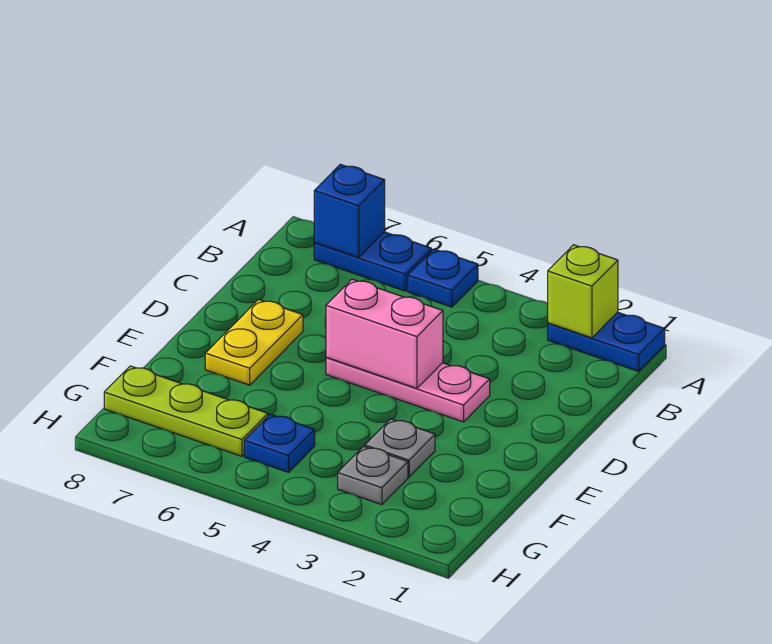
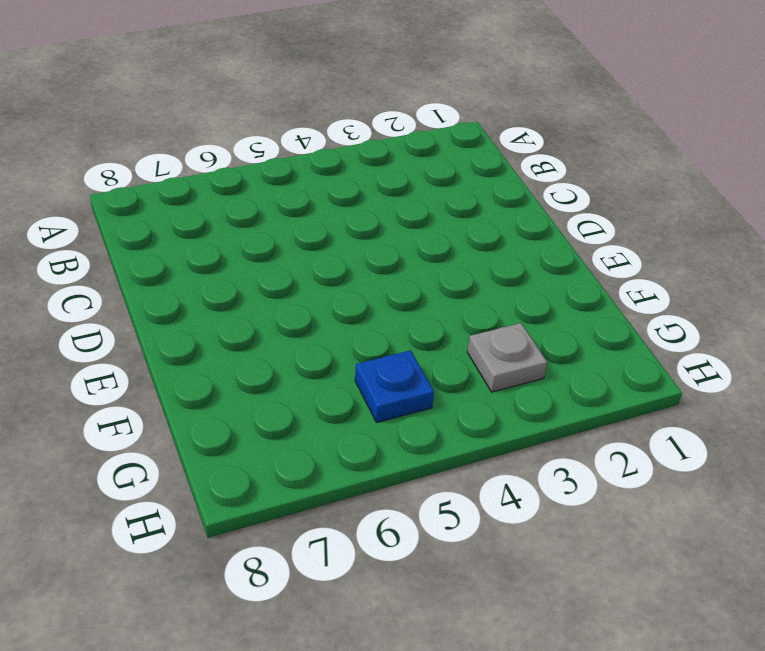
none -> blue 1x2 plate [548,312,665,371]
none -> blue 1x1 plate [408,249,478,307]
none -> blue 1x2 plate [314,232,431,291]

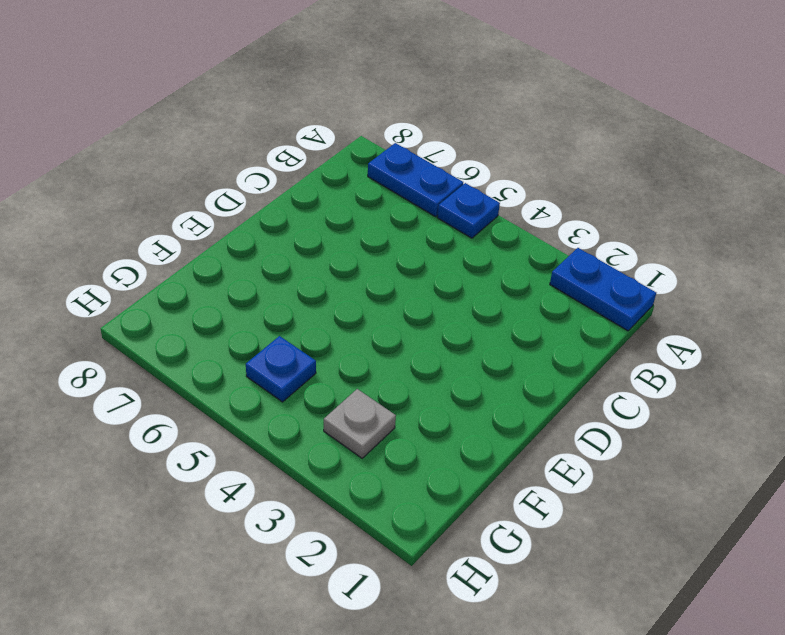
none -> pink 1x3 plate [326,357,490,422]
none -> yellow 1x2 plate [205,299,303,385]
none -> grey 1x1 plate [365,419,435,477]

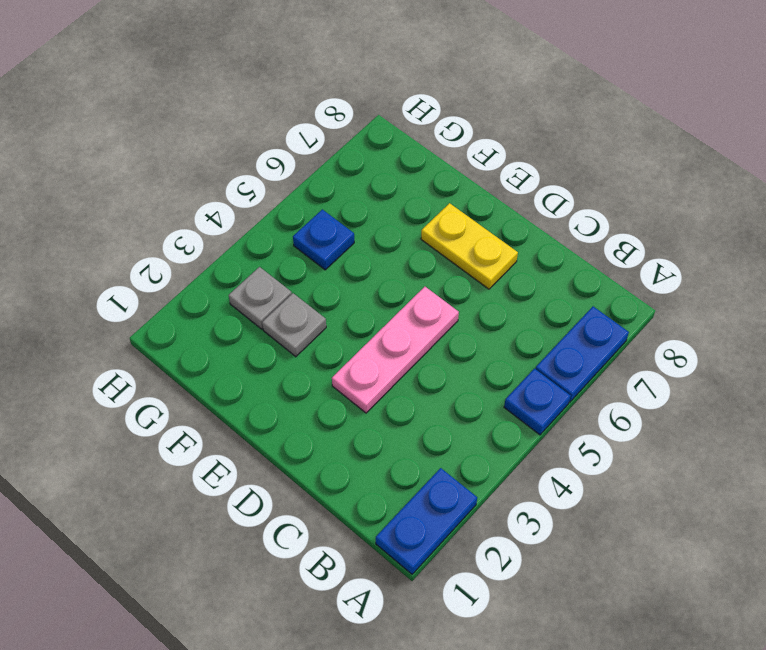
none -> lime 1x3 plate [104,366,268,456]
none -> lime 1x1 brick [548,245,618,338]
none -> blue 1x1 brick [314,164,385,257]

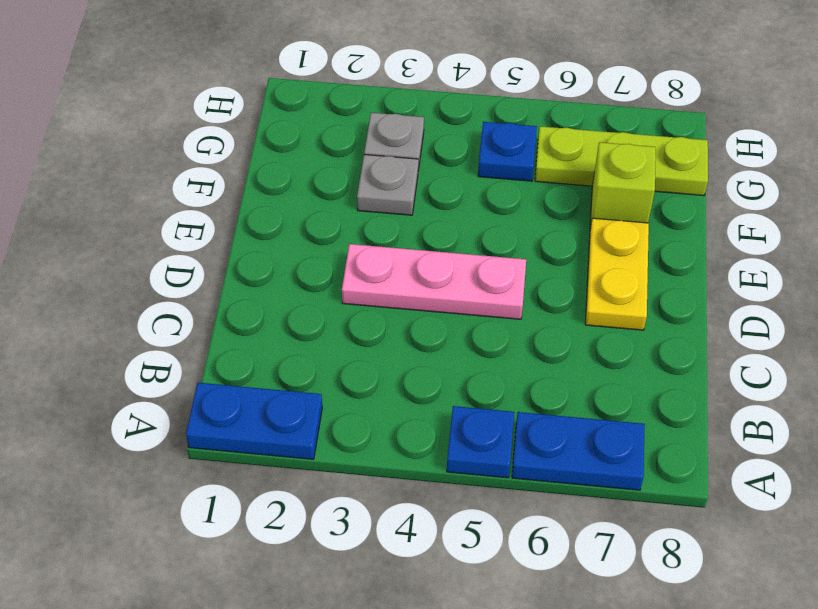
lime 1x1 brick [590,142,656,228] -> lime 1x1 brick moved to [548,245,618,338]
none -> blue 1x1 brick [314,164,385,257]
none -> pink 1x2 brick [326,279,443,388]

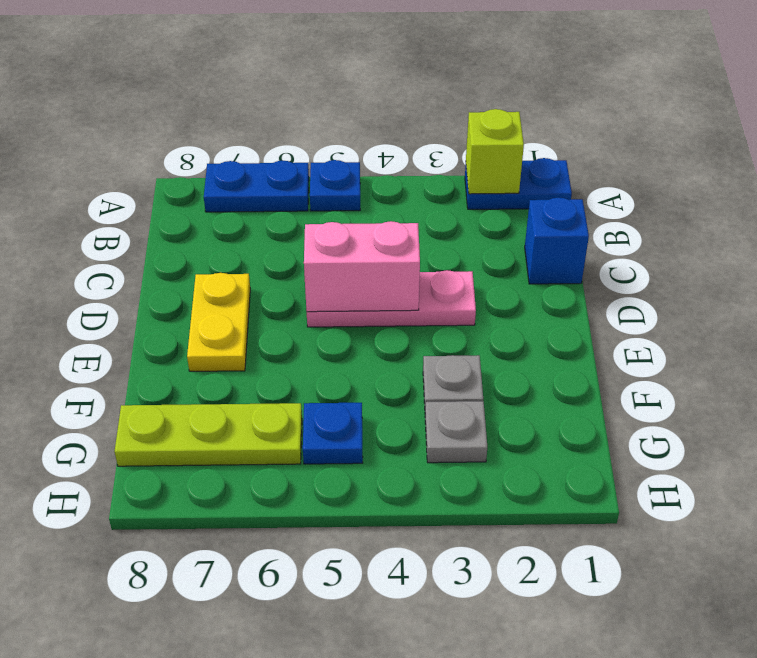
blue 1x1 brick [525,198,589,284] -> blue 1x1 brick moved to [314,164,385,257]

